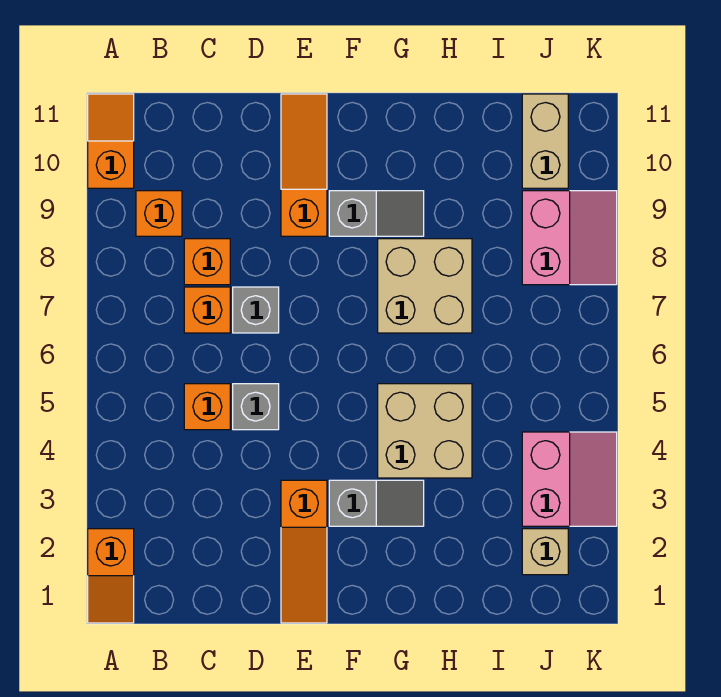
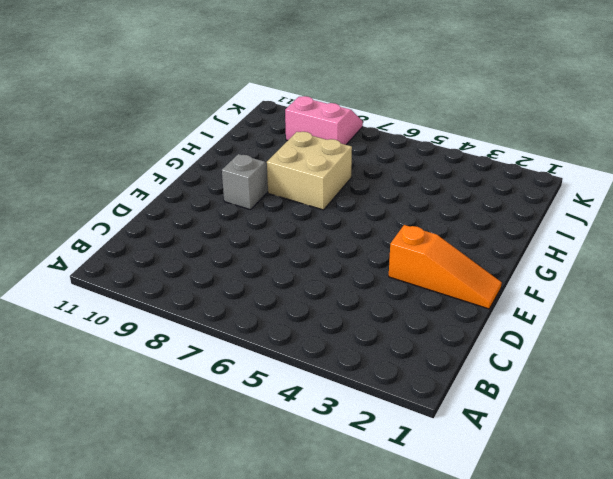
none -> orange 1x2 slope [88,529,134,623]
none -> orange 1x2 slope [88,94,134,188]
none -> orange 1x1 brick [136,191,182,236]

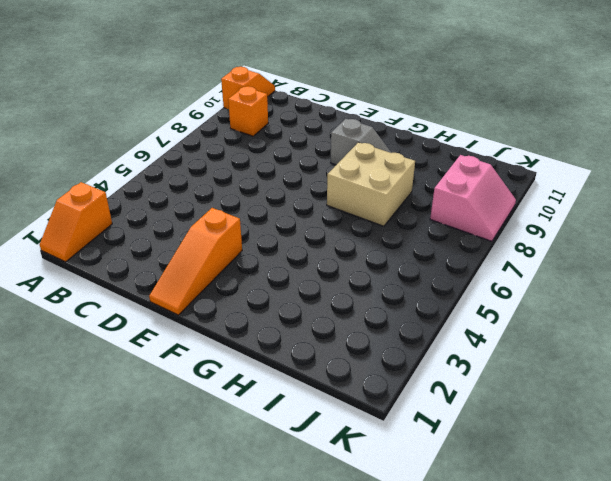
none -> orange 1x1 brick [184,384,230,430]
none -> orange 1x1 brick [184,287,230,333]
none -> orange 1x1 brick [184,239,230,285]

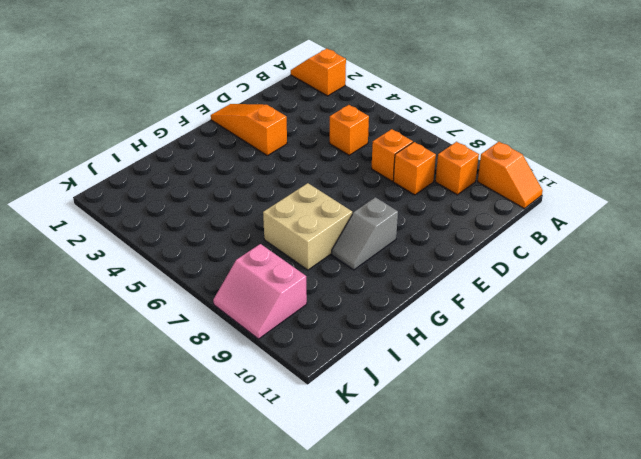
none -> grey 1x1 brick [233,384,279,430]
none -> grey 1x1 brick [233,287,279,333]
none -> orange 1x3 slope [281,94,327,236]

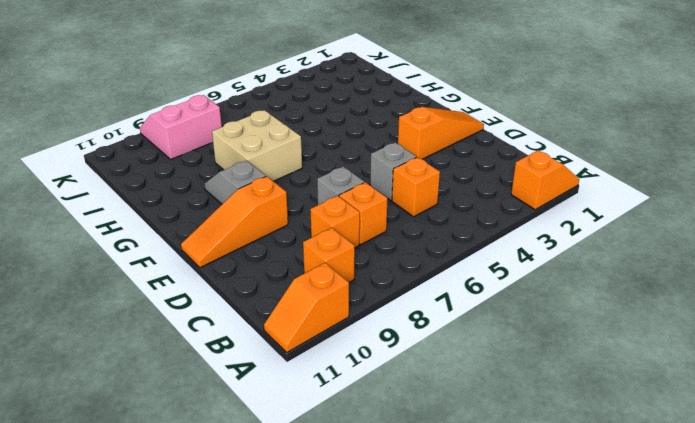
none -> grey 1x2 slope [329,480,424,526]
none -> tan 2x2 brick [378,384,472,478]
none -> tan 1x1 brick [522,529,568,575]

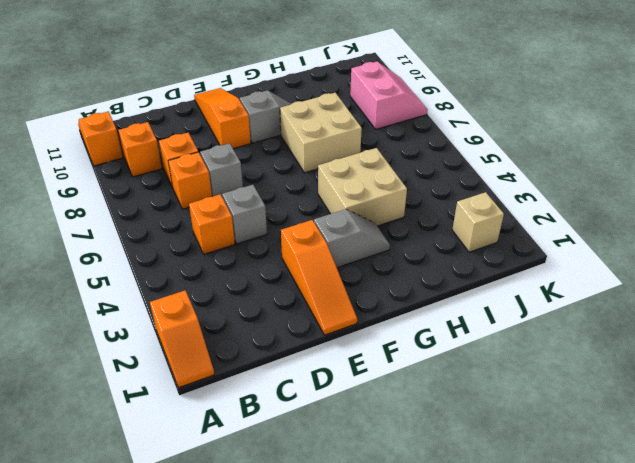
none -> pink 2x2 slope [522,432,617,526]
none -> tan 1x2 brick [522,94,568,188]

